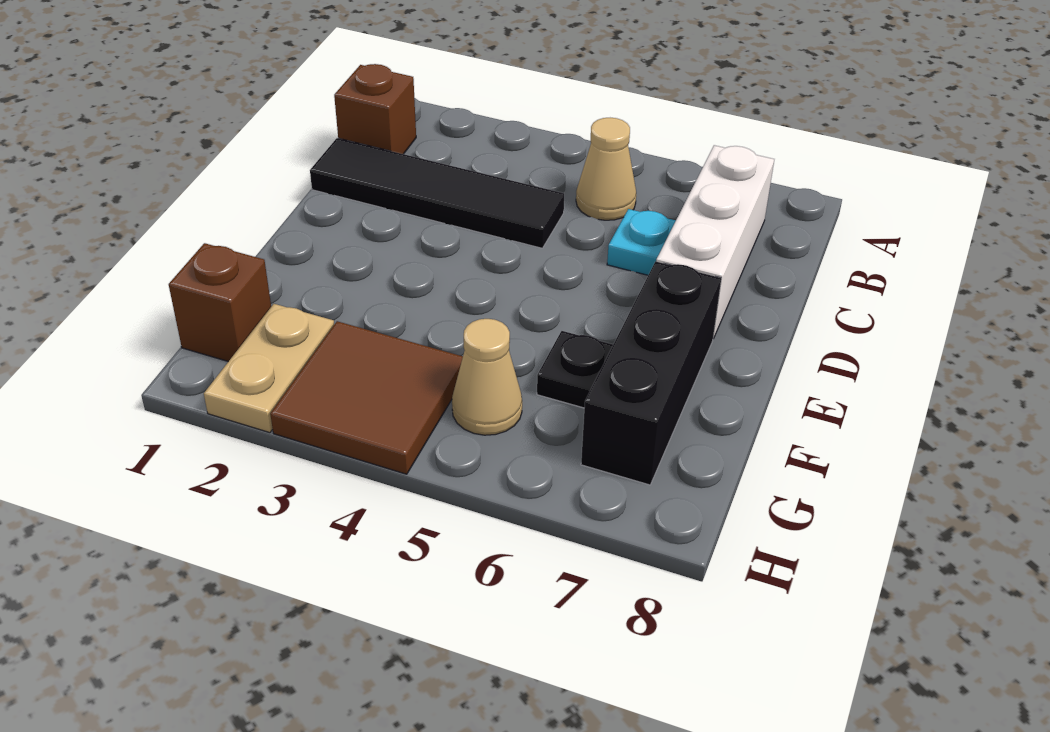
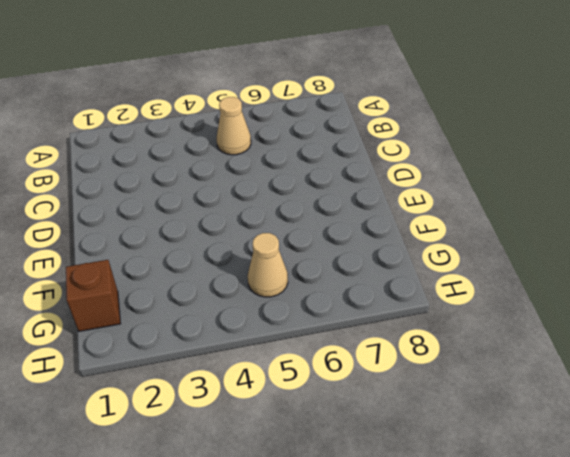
none -> brown 1x1 brick [334,64,416,154]
none -> white 1x3 brick [656,145,774,339]

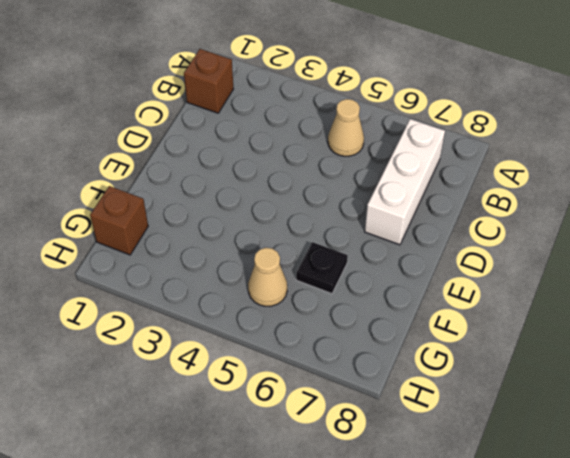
none -> black 1x4 tile [310,138,564,248]
none -> cyan 1x1 plate [607,209,676,275]

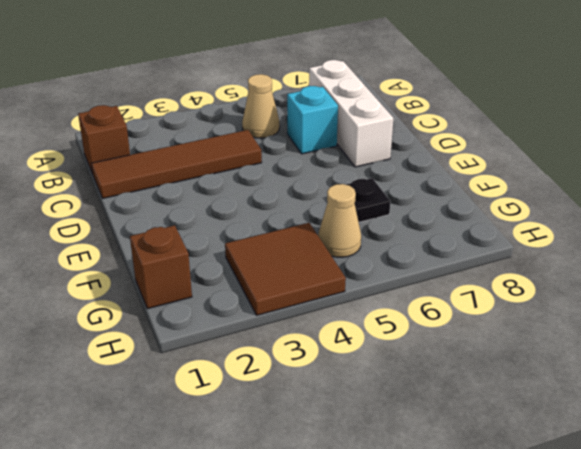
brown 1x4 tile [91,130,262,198] -> black 1x4 tile [310,138,564,248]
cyan 1x1 brick [287,86,338,154] -> cyan 1x1 plate [607,209,676,275]
none -> black 1x3 brick [581,261,721,485]
none -> tan 1x2 plate [204,304,334,433]

